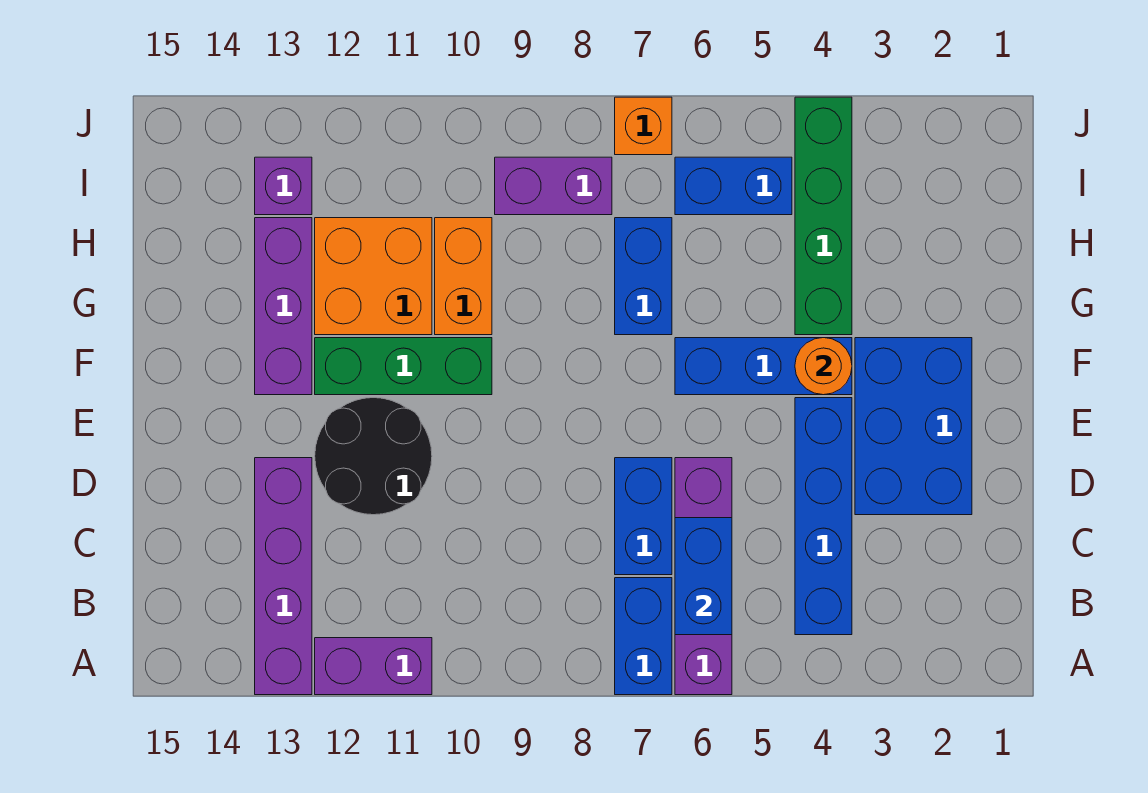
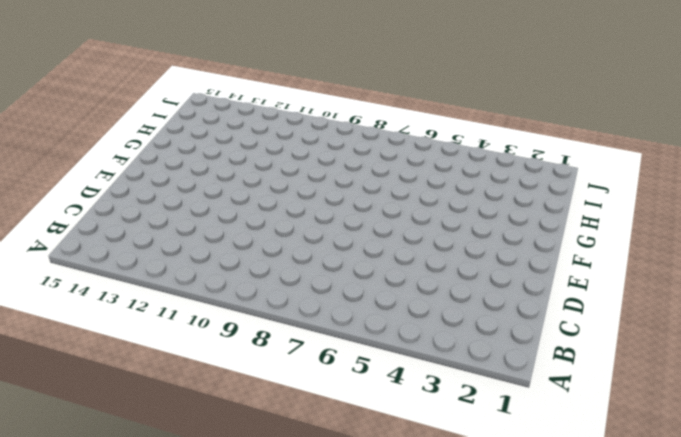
none -> purple 1x4 brick [675,458,732,695]
none -> blue 1x2 brick [615,578,672,695]
none -> purple 1x2 brick [315,638,432,695]

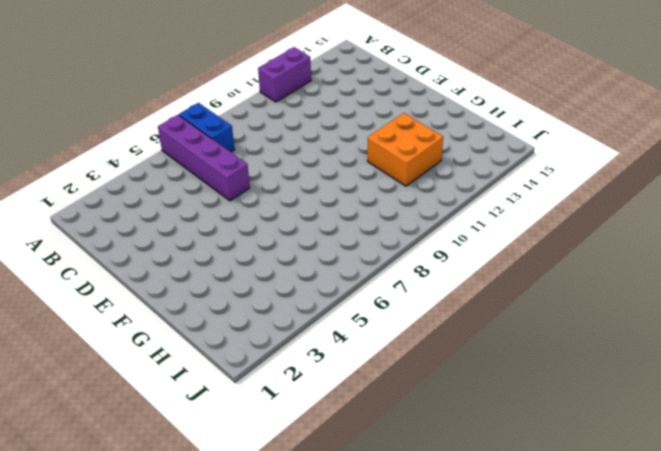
none -> purple 1x4 brick [255,458,312,695]
none -> blue 1x4 brick [795,398,852,635]
none -> blue 1x2 brick [615,458,672,575]

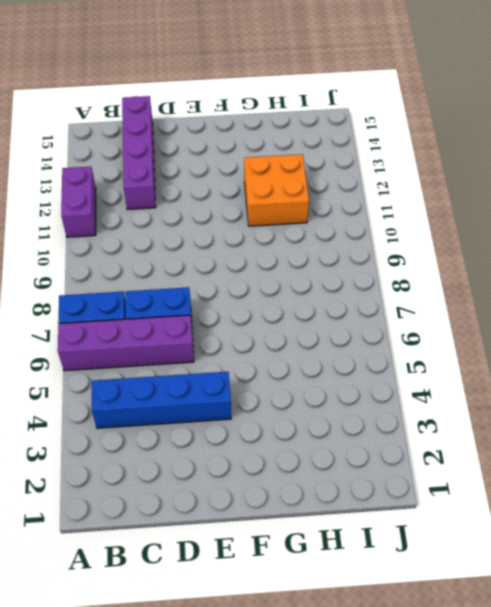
purple 1x4 brick [122,96,156,210] -> purple 1x4 brick turned to [255,458,312,695]
none -> blue 2x3 brick [855,338,972,515]
none -> black 2x2 round brick [315,398,432,515]
none -> blue 1x3 brick [675,338,852,395]

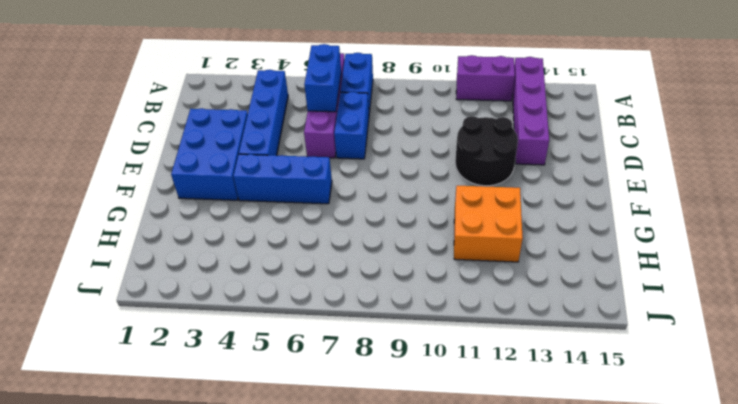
none -> green 1x3 brick [315,338,492,395]
none -> purple 1x3 brick [255,218,312,395]
none -> green 1x4 brick [795,97,852,335]

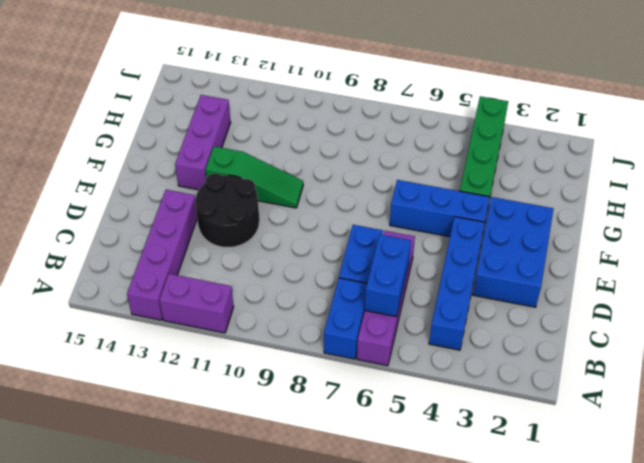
green 1x3 slope [206,147,303,208] -> green 1x3 brick [315,338,492,395]
none -> blue 1x2 brick [615,218,672,335]
none -> orange 1x2 brick [435,218,492,335]
none -> orange 2x2 brick [315,218,432,335]

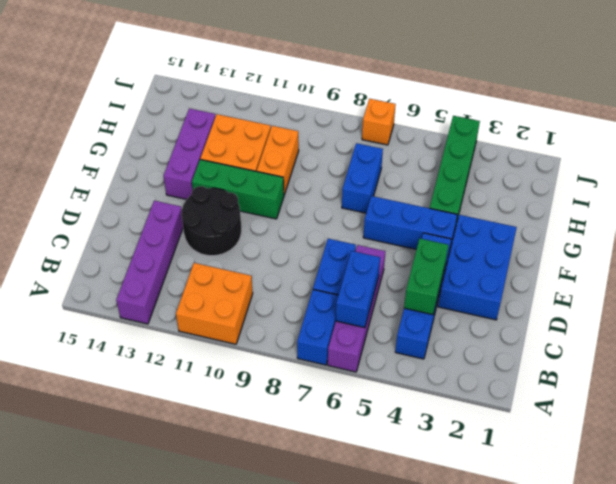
orange 2x2 brick [176,263,253,344] -> purple 1x2 brick [315,638,432,695]
green 1x2 brick [404,239,448,315] -> none
none -> blue 1x2 brick [675,157,792,215]
none -> purple 1x2 brick [495,157,612,215]
none -> purple 1x1 brick [255,157,312,215]

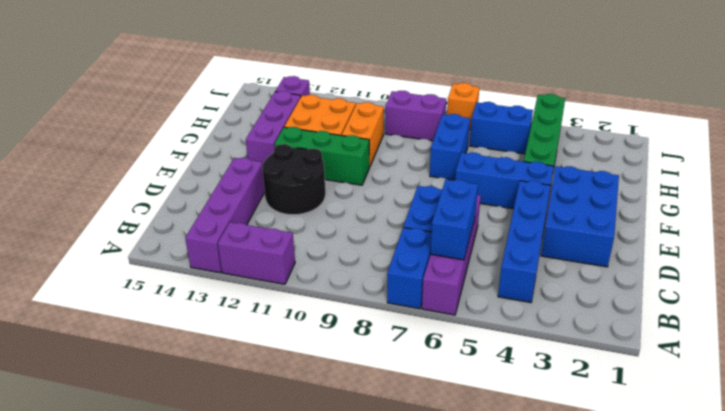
none -> orange 1x1 round brick [795,338,852,395]

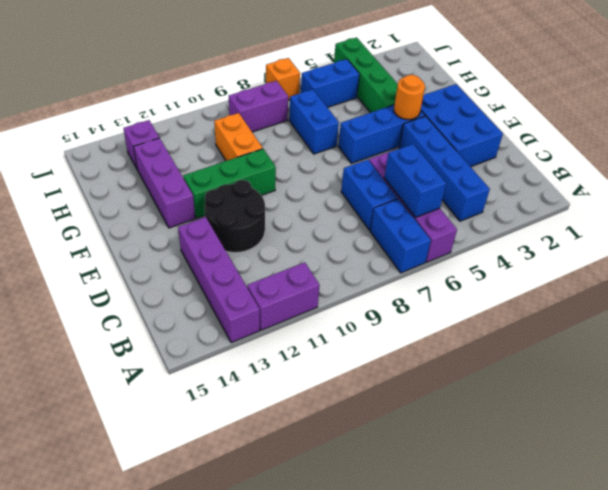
none -> orange 2x2 brick [315,218,432,335]

